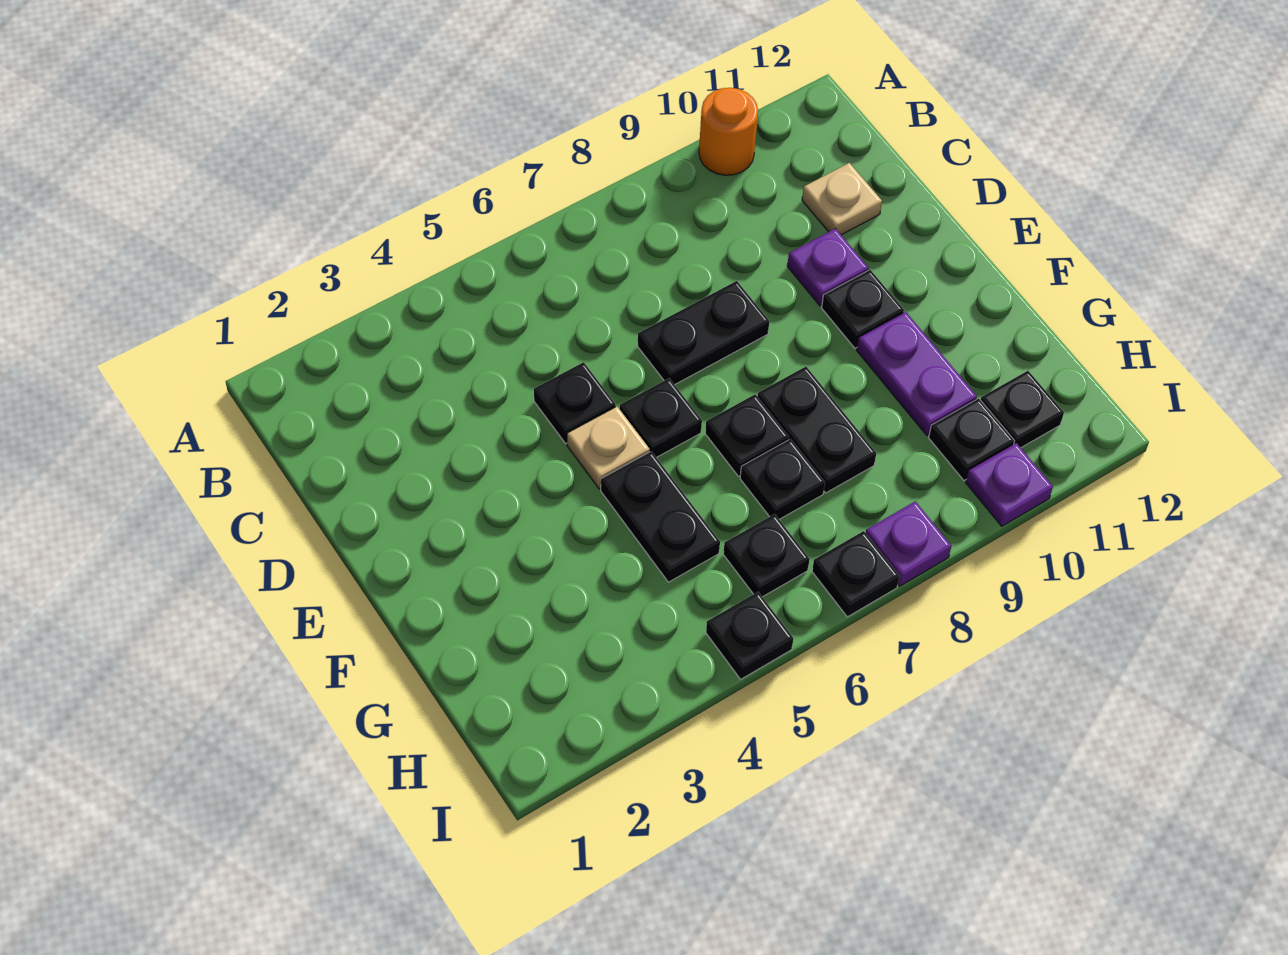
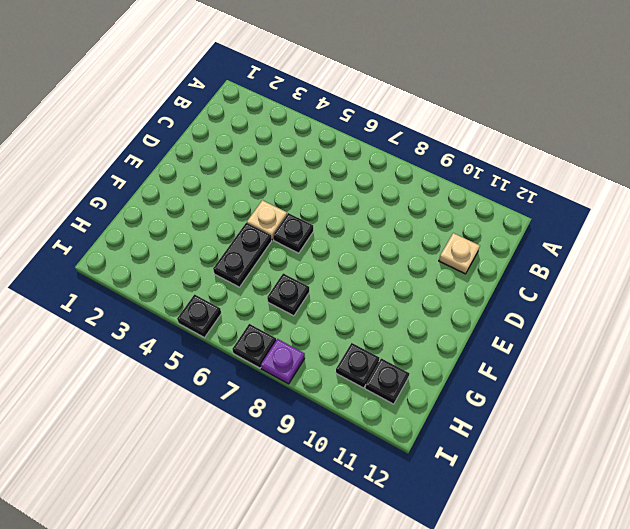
none -> orange 1x1 round brick [699,88,758,175]
none -> black 1x1 plate [534,362,616,443]
none -> black 1x2 plate [638,281,769,385]

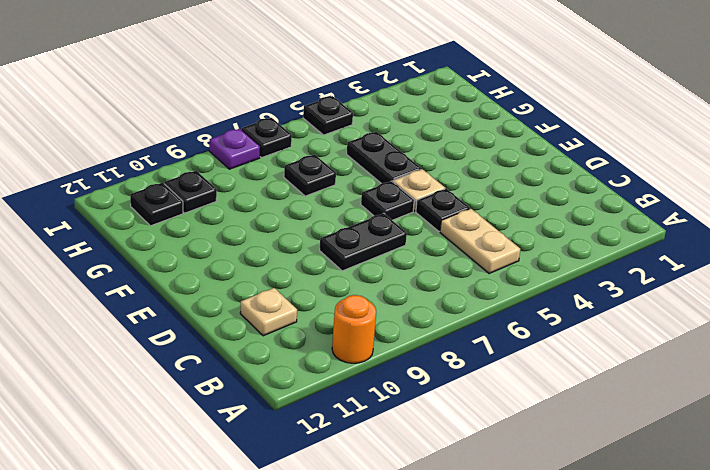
tan 1x2 plate [440,209,520,274] -> none
none -> purple 1x1 plate [787,228,868,306]
none -> black 1x1 plate [822,270,904,348]
none -> black 1x1 plate [705,395,789,476]

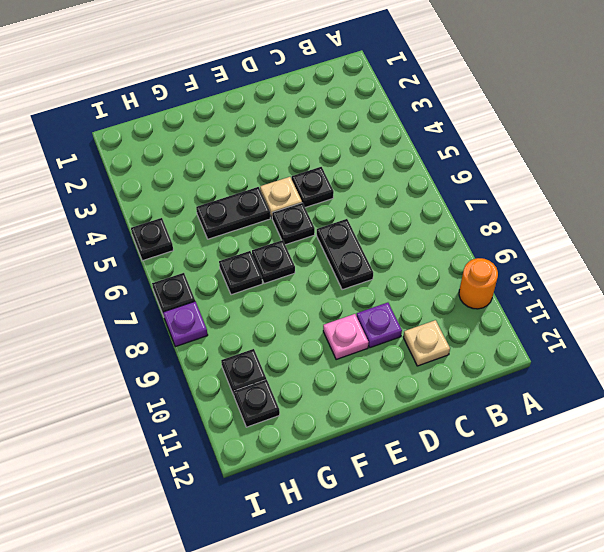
pink 1x1 plate [323,314,369,360] -> black 1x1 plate [822,270,904,348]
none -> black 1x2 plate [757,367,876,493]
none -> purple 1x2 plate [857,312,977,435]
none -> black 1x1 plate [723,514,810,597]

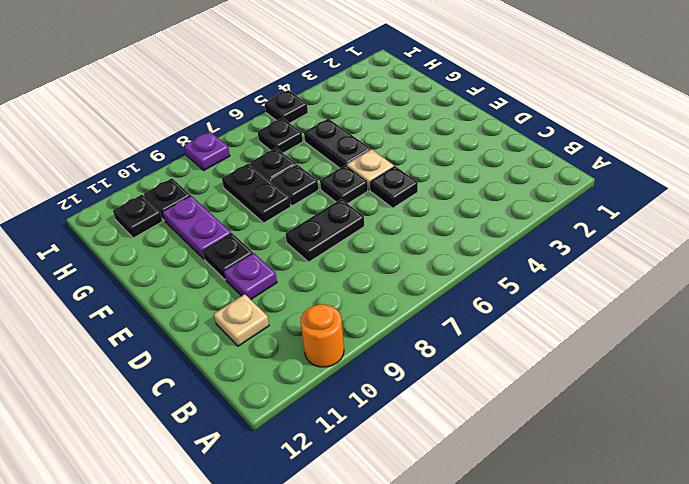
none -> black 1x1 plate [812,531,900,617]
none -> purple 1x1 plate [966,443,1053,526]

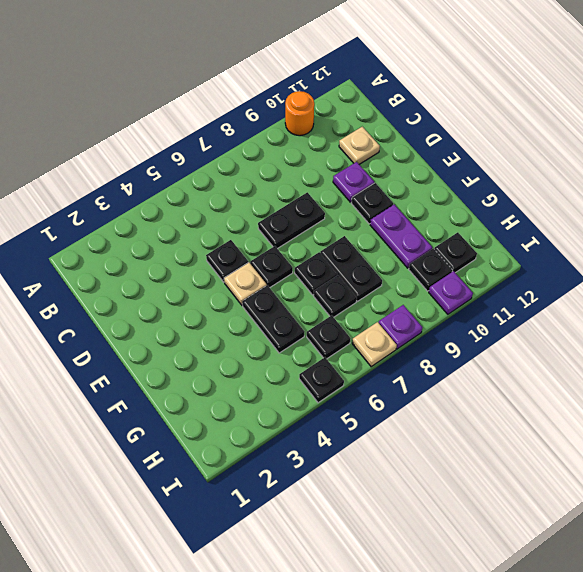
tan 1x1 plate [352,322,397,367] -> black 1x1 plate [812,531,900,617]

